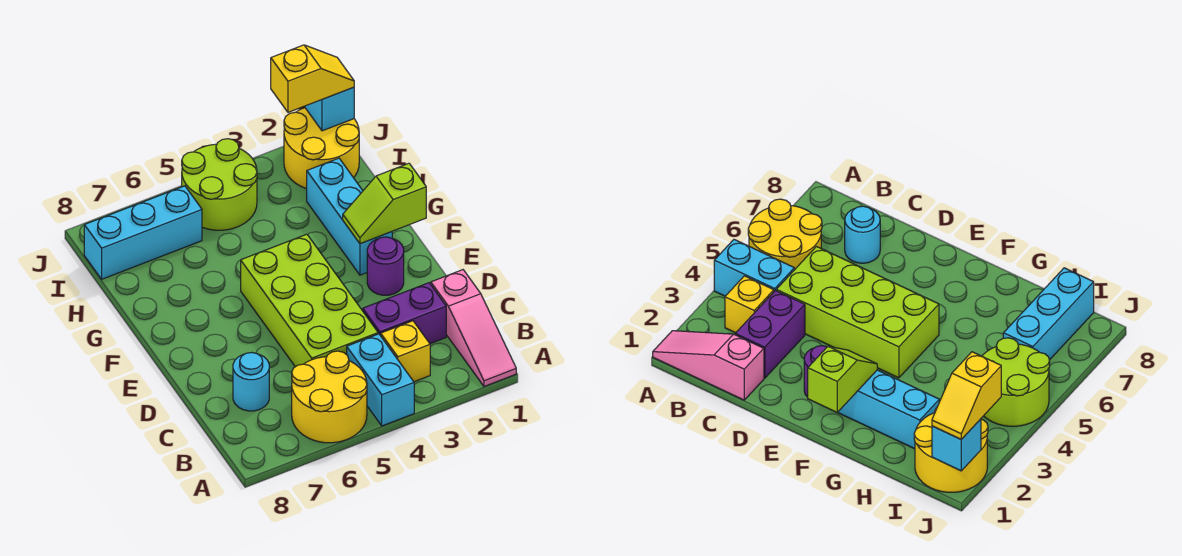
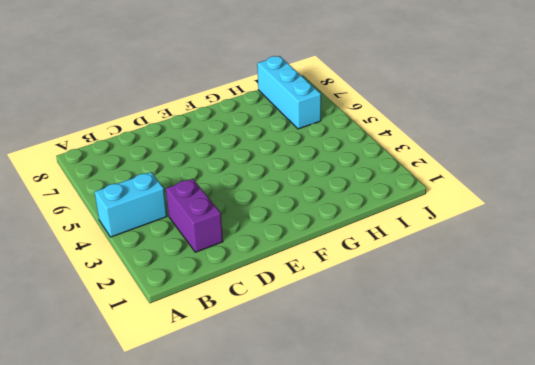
none -> pink 1x3 slope [431,270,516,386]
none -> yellow 2x2 round brick [292,351,367,443]
none -> yellow 1x1 brick [381,321,430,382]

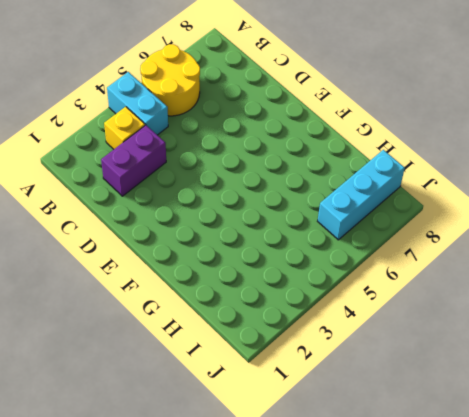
none -> pink 1x3 slope [431,270,516,386]
none -> lime 2x4 brick [241,234,378,367]
none -> cyan 1x1 round brick [233,352,269,411]

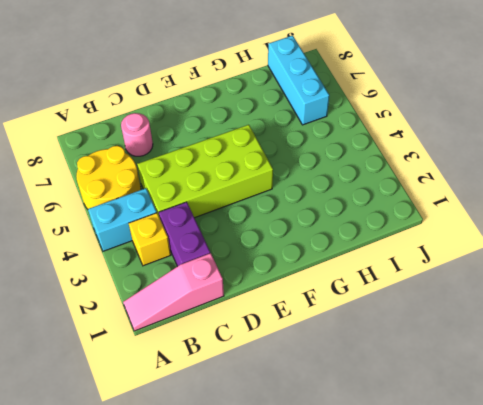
pink 1x1 round brick [121,113,153,156] -> cyan 1x1 round brick [233,352,269,411]
none -> purple 1x1 round brick [367,237,404,295]
none -> cyan 1x3 brick [307,158,392,275]
none -> yellow 2x2 round brick [284,108,359,189]

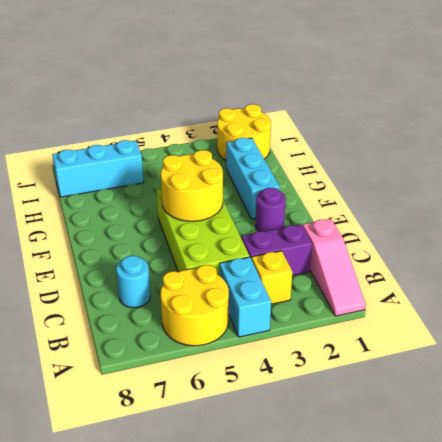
yellow 2x2 round brick [161,150,223,221] -> none
none -> lime 2x2 round brick [182,139,257,230]
none -> lime 1x2 slope [343,163,426,244]
none -> cyan 1x1 brick [305,87,354,131]

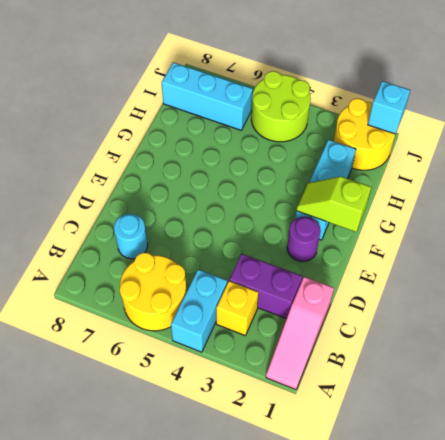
none -> lime 2x4 brick [241,234,378,367]
none -> yellow 1x2 slope [271,45,354,112]

